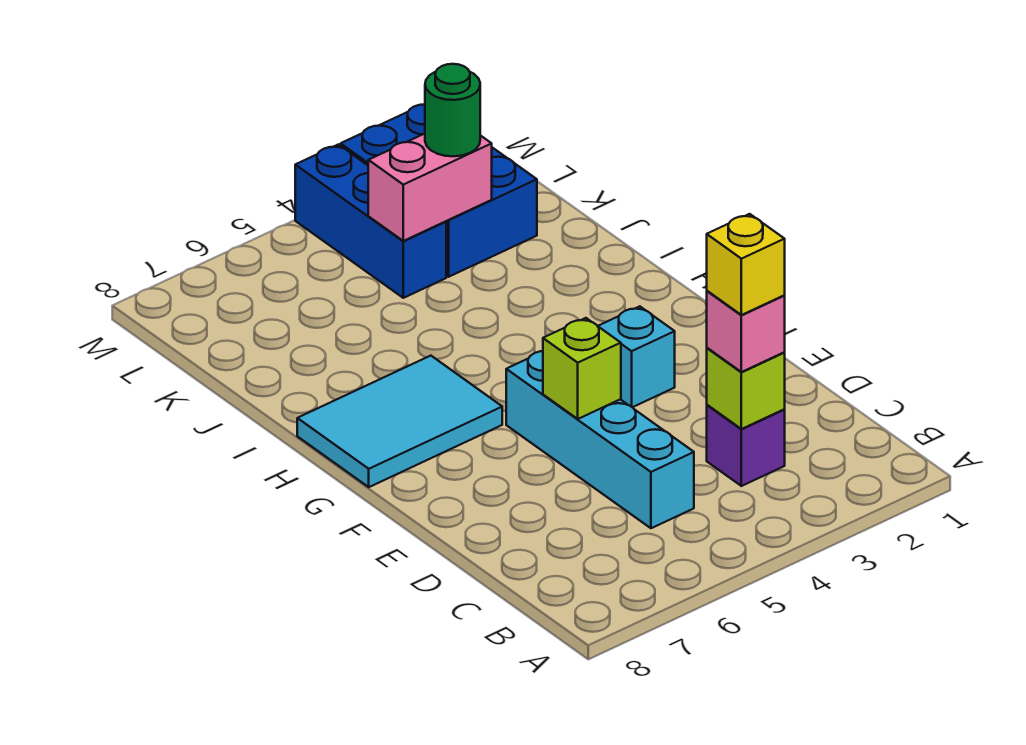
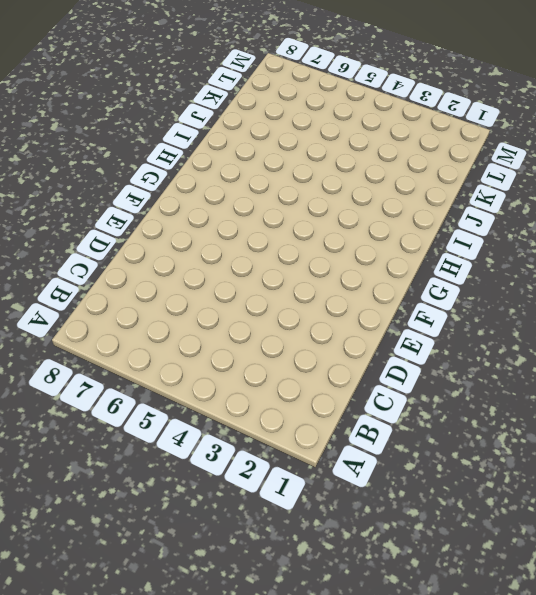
none -> purple 1x1 brick [707,405,785,486]
none -> cyan 1x4 brick [506,351,694,528]
none -> cyan 1x1 brick [598,306,675,407]

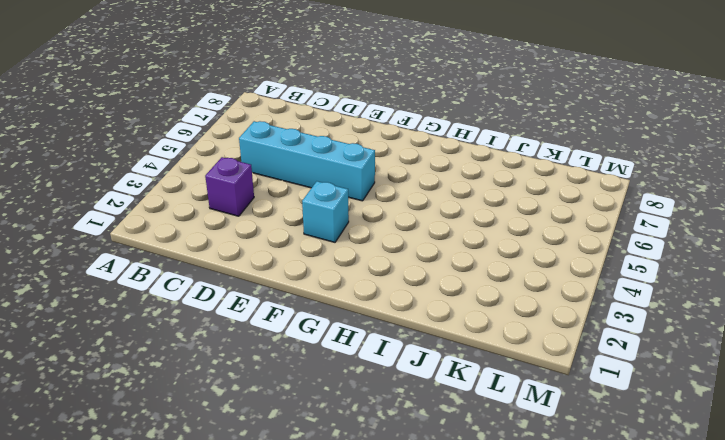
none -> cyan 2x3 tile [297,356,502,487]
none -> blue 2x3 brick [341,104,537,277]
none -> blue 1x3 brick [295,144,446,298]

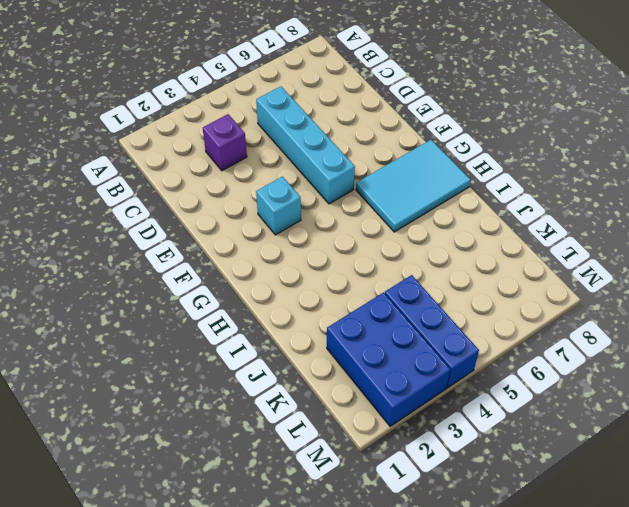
none -> lime 1x1 brick [707,348,785,429]
none -> lime 1x1 brick [543,318,621,419]
none -> pink 1x2 brick [368,134,492,241]

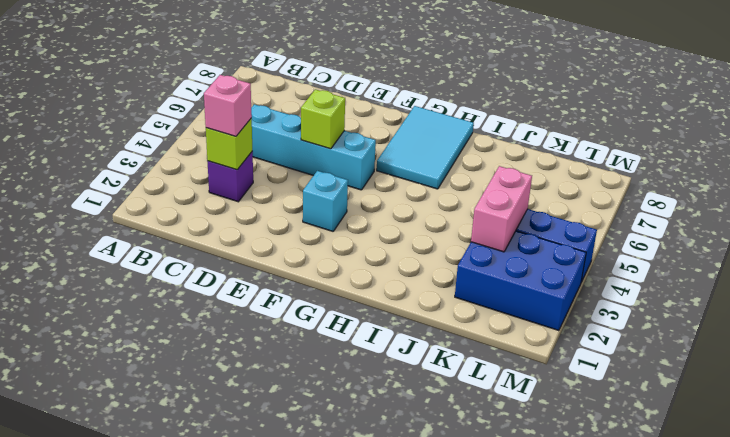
none -> green 1x1 round brick [425,64,480,156]
none -> yellow 1x1 brick [707,214,785,315]

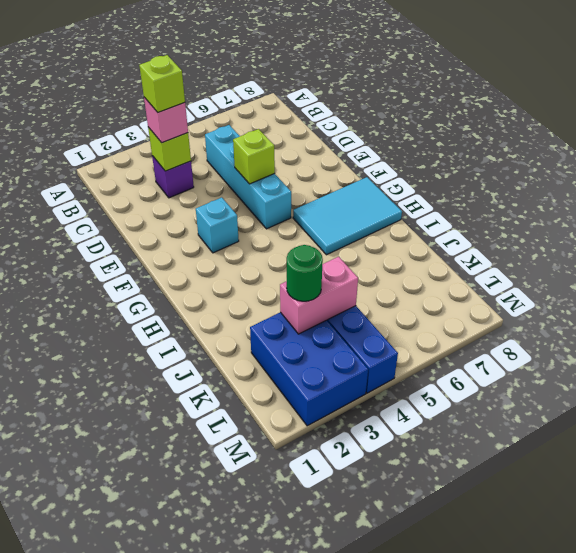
lime 1x1 brick [139,55,185,112] -> yellow 1x1 brick [707,214,785,315]

